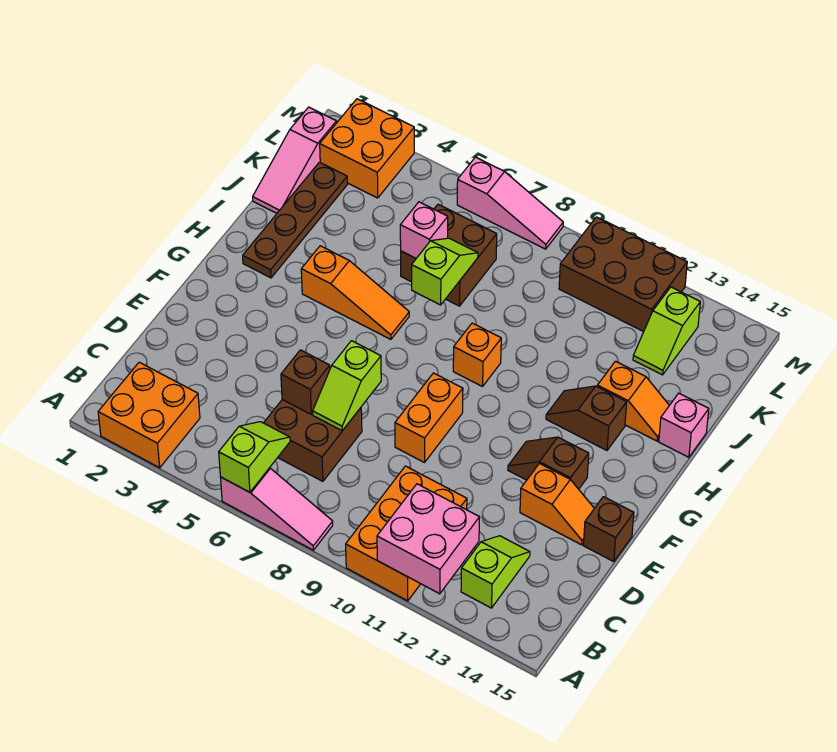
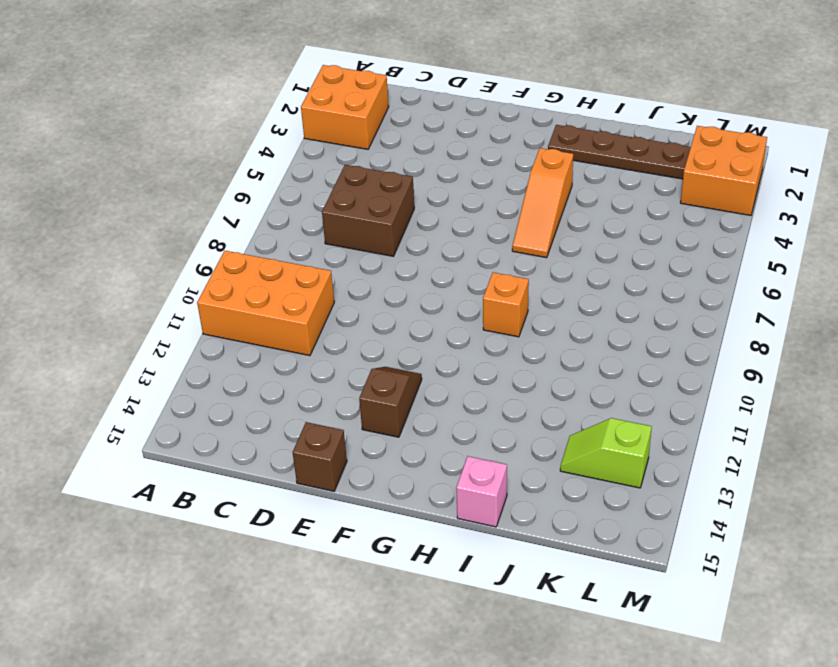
none -> pink 1x3 slope [221,468,333,550]
none -> lime 1x2 slope [461,536,530,608]
none -> orange 1x2 brick [395,373,463,463]

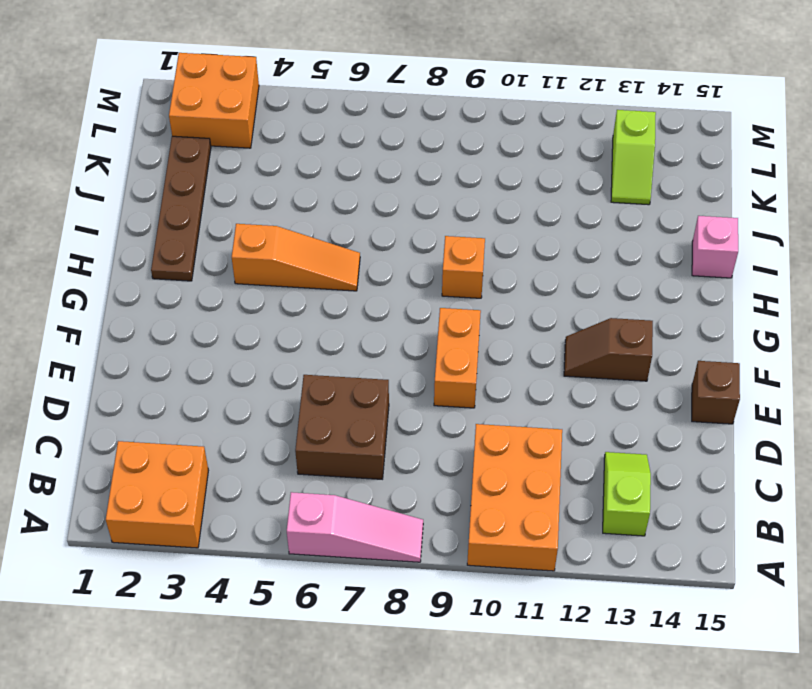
none -> orange 1x2 slope [520,464,594,545]
none -> brown 1x2 slope [546,386,627,450]
none -> orange 1x2 slope [597,361,669,441]

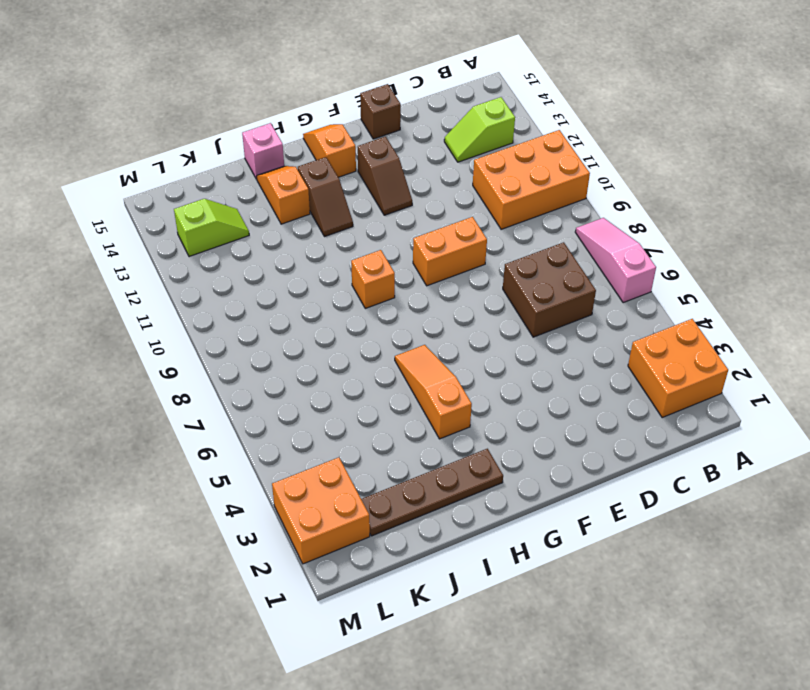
orange 1x2 slope [303,124,356,177] -> orange 1x2 slope moved to [520,464,594,545]
none -> pink 1x3 slope [253,107,337,213]
none -> brown 2x2 brick [401,204,497,306]
none -> brown 2x3 brick [559,217,687,332]

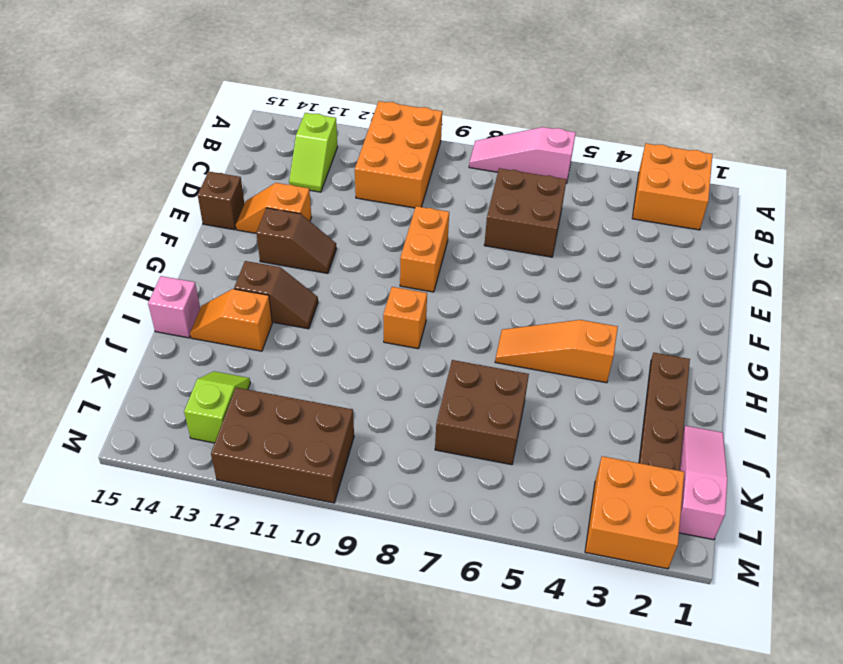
none -> pink 1x3 slope [457,157,563,249]
none -> lime 1x2 slope [219,422,290,492]
none -> pink 2x2 brick [377,484,480,594]

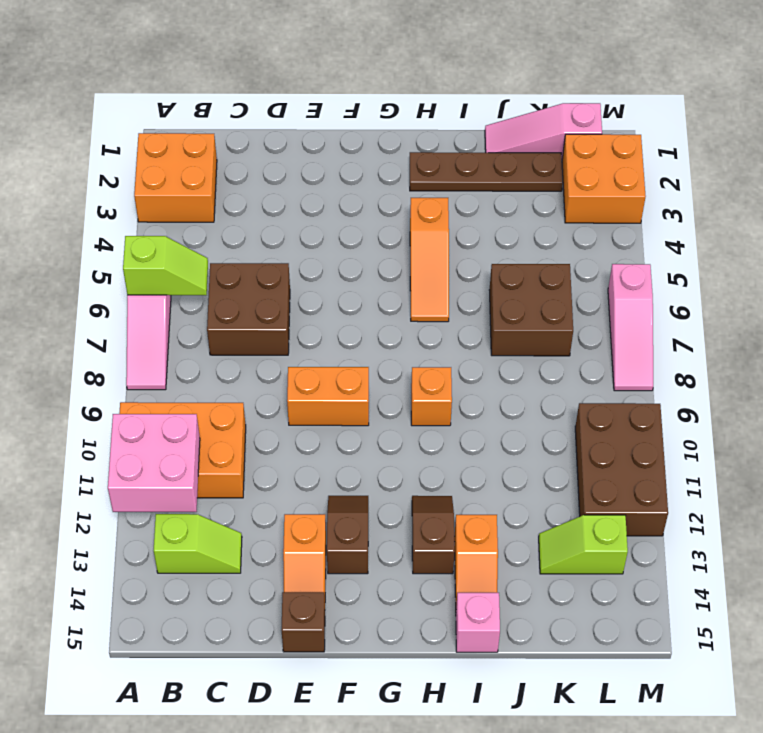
none -> brown 1x1 brick [281,350,330,414]
none -> lime 1x2 slope [313,341,381,431]
none -> lime 1x2 slope [412,238,478,305]

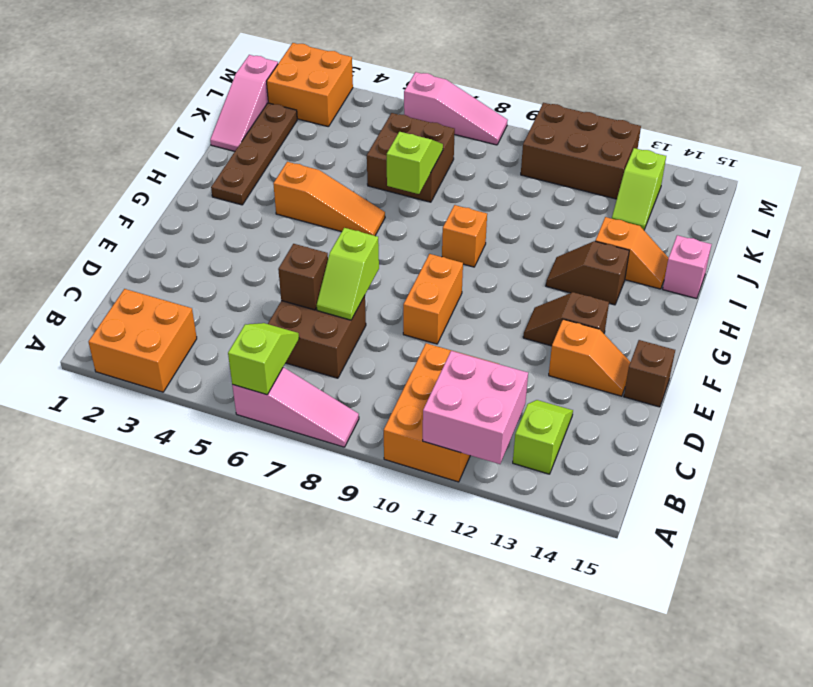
none -> pink 1x1 brick [400,202,448,258]

